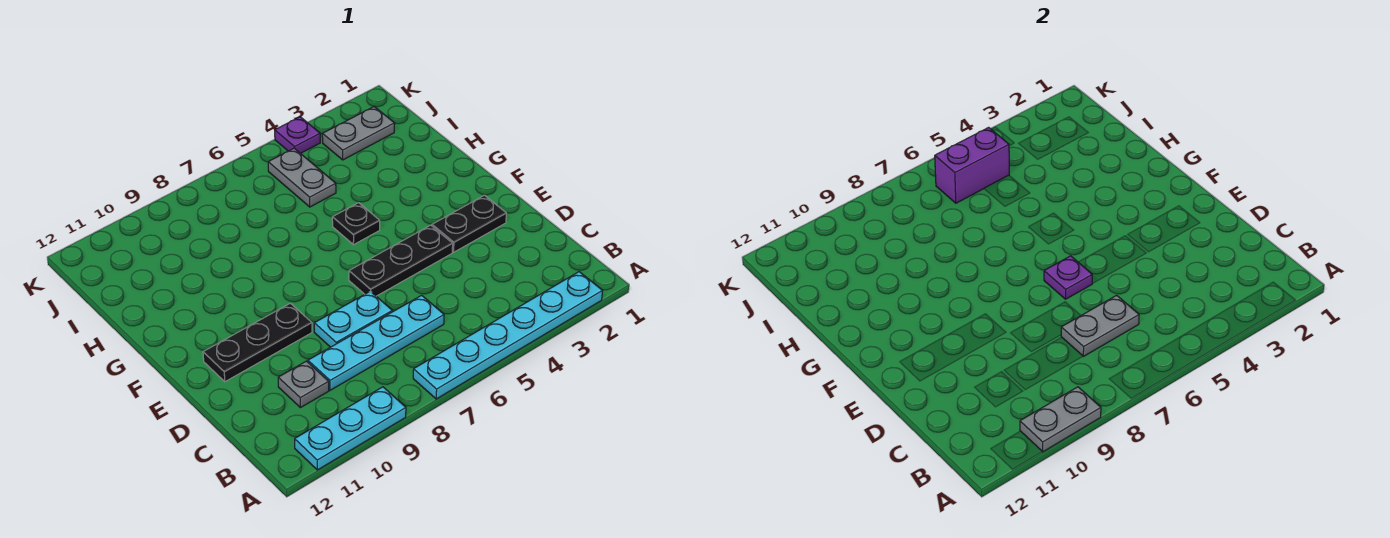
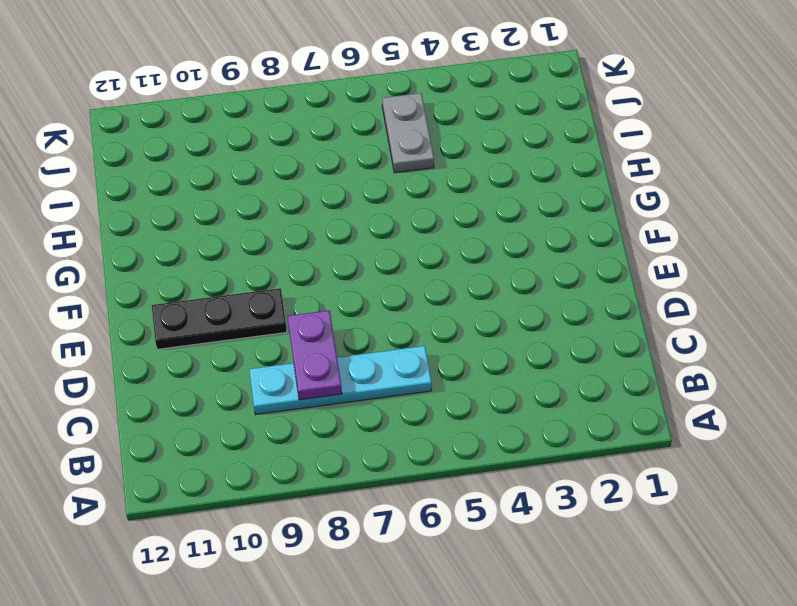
purple 1x2 plate [288,310,342,400] -> none
none -> cyan 1x6 plate [413,272,603,399]
none -> cyan 1x3 plate [295,387,406,470]
none -> grey 1x1 plate [278,361,329,408]

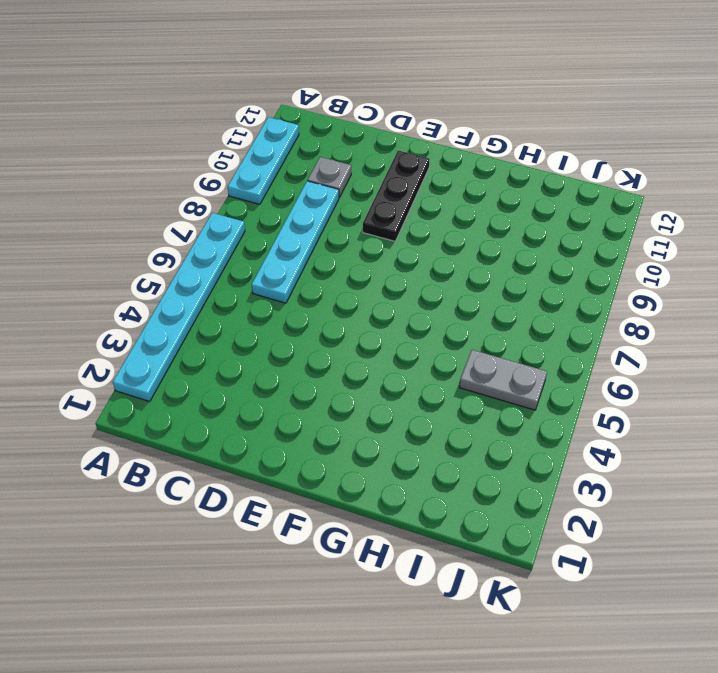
none -> cyan 1x2 plate [314,291,392,347]
none -> black 1x2 plate [432,195,506,252]
none -> black 1x3 plate [349,225,453,296]

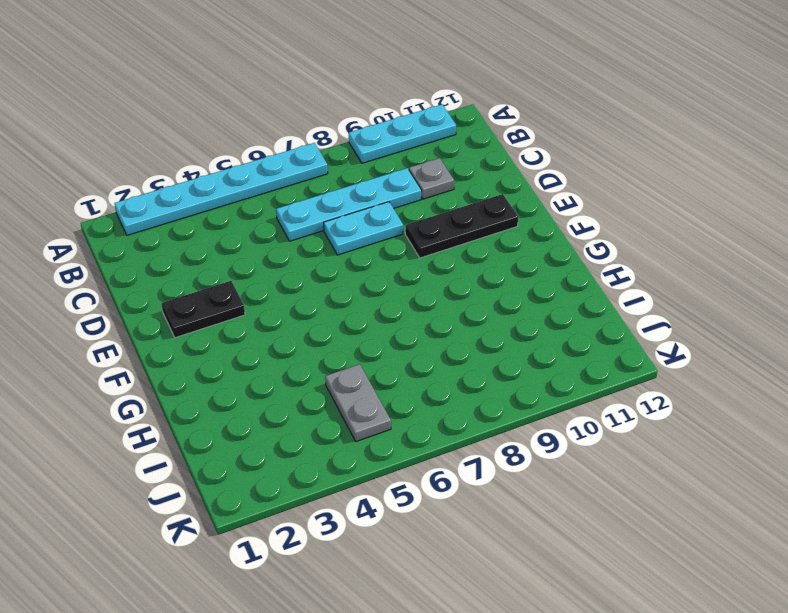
none -> black 1x3 plate [349,225,453,296]
none -> black 1x1 plate [332,203,380,245]
none -> grey 1x2 plate [322,107,395,160]

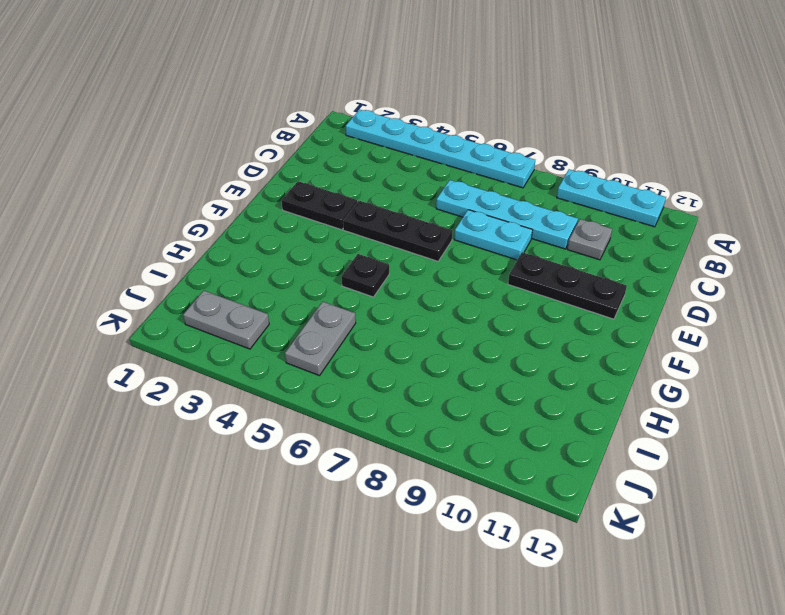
none -> purple 1x1 plate [275,117,320,153]
none -> grey 1x2 plate [1020,387,1101,452]
none -> grey 1x2 plate [1061,295,1139,356]

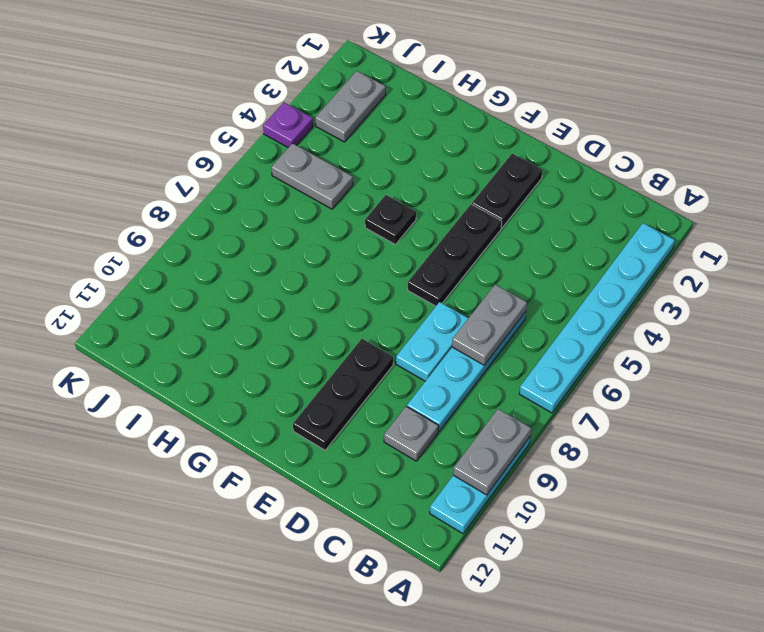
none -> purple 1x1 plate [1044,256,1093,299]
none -> purple 1x2 brick [935,127,1009,203]

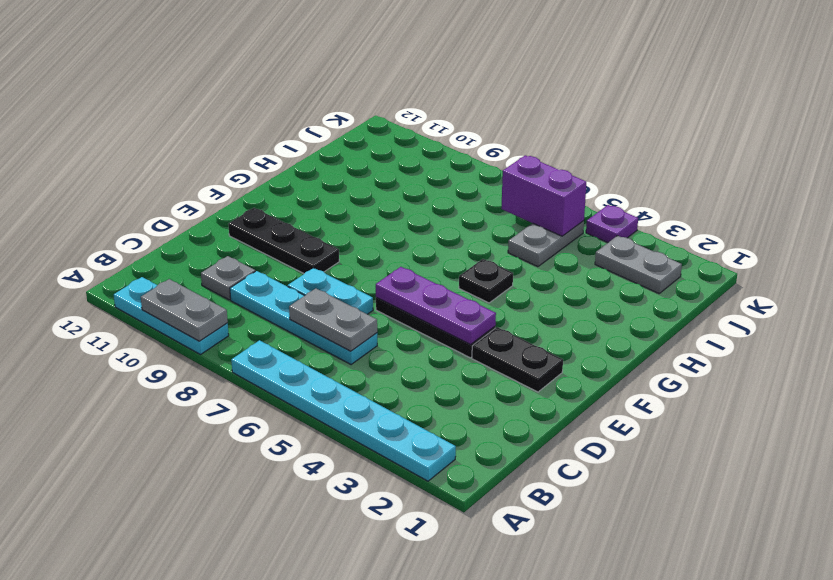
purple 1x3 plate [376,267,496,345] -> purple 1x1 plate [1044,256,1093,299]

